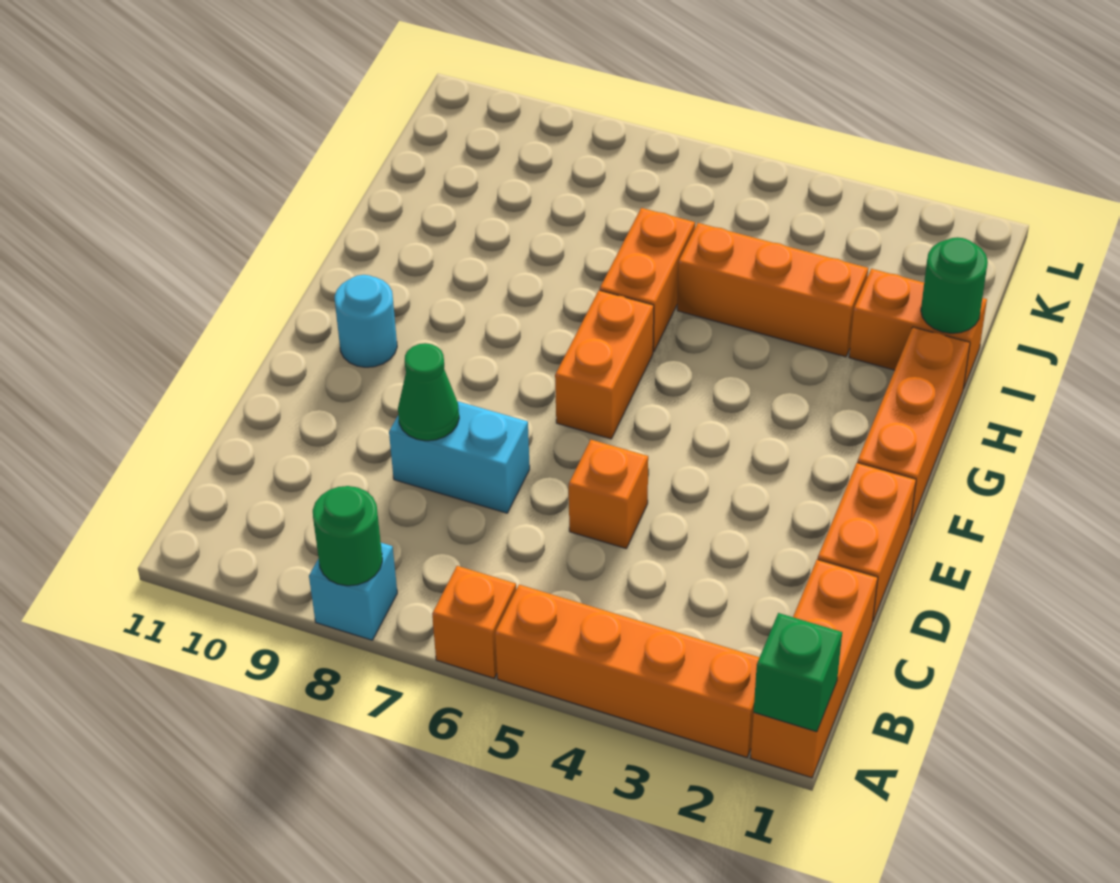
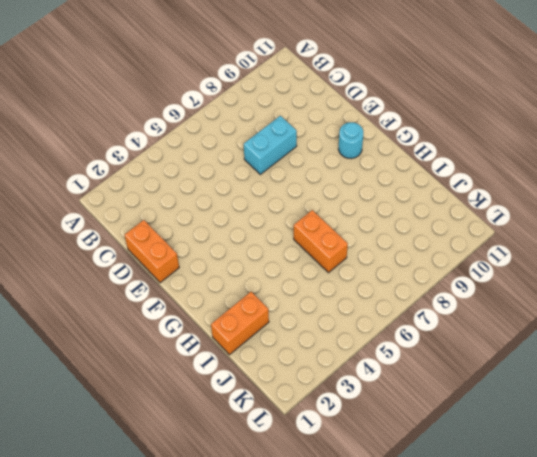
none -> orange 1x3 brick [750,559,878,778]
none -> orange 1x4 brick [495,585,759,757]
none -> orange 1x1 brick [432,566,516,678]

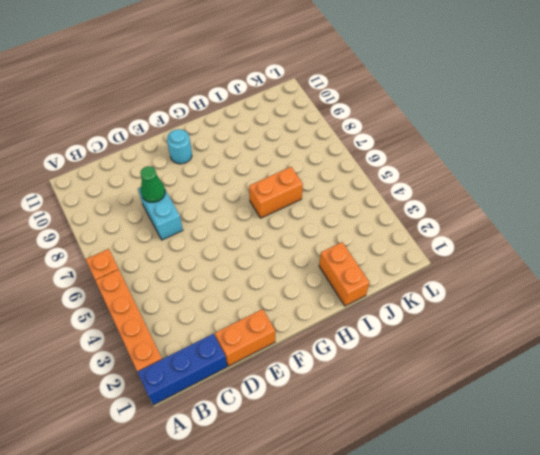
blue 1x3 brick [137,334,227,405] -> orange 1x3 brick [750,559,878,778]
none -> cyan 1x1 brick [309,543,397,640]
none -> orange 1x1 brick [569,440,648,549]
none -> orange 1x3 brick [857,327,970,525]

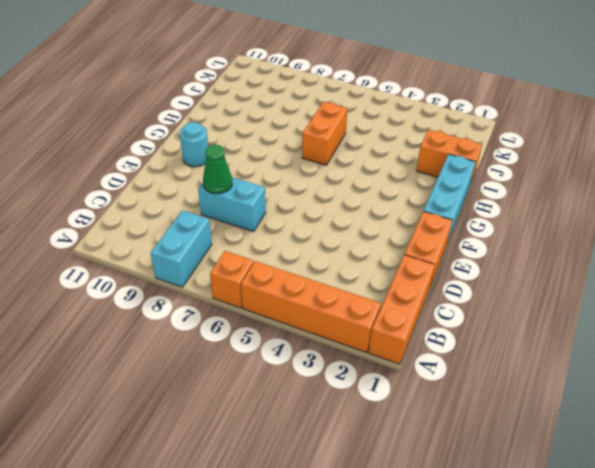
cyan 1x2 brick [151,210,212,287] -> cyan 1x1 brick [309,543,397,640]
cyan 1x3 brick [424,154,475,243] -> orange 1x3 brick [857,327,970,525]
none -> orange 1x1 brick [569,440,648,549]
none -> orange 1x2 brick [555,290,654,439]
none -> orange 1x3 brick [677,223,868,357]

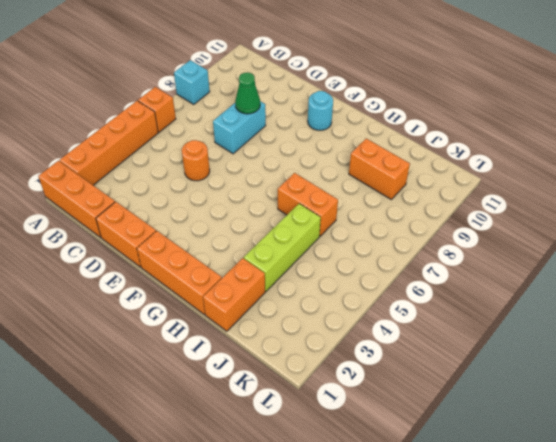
orange 1x1 round brick [182,140,210,181] -> orange 1x1 brick [569,440,648,549]
lime 1x3 brick [244,204,321,291] -> orange 1x3 brick [677,223,868,357]
orange 1x2 brick [349,139,410,199] -> orange 1x2 brick moved to [555,290,654,439]
none -> green 1x1 brick [754,613,842,732]
none -> green 1x1 round brick [313,486,382,586]
none -> green 1x1 round brick [921,237,988,333]

